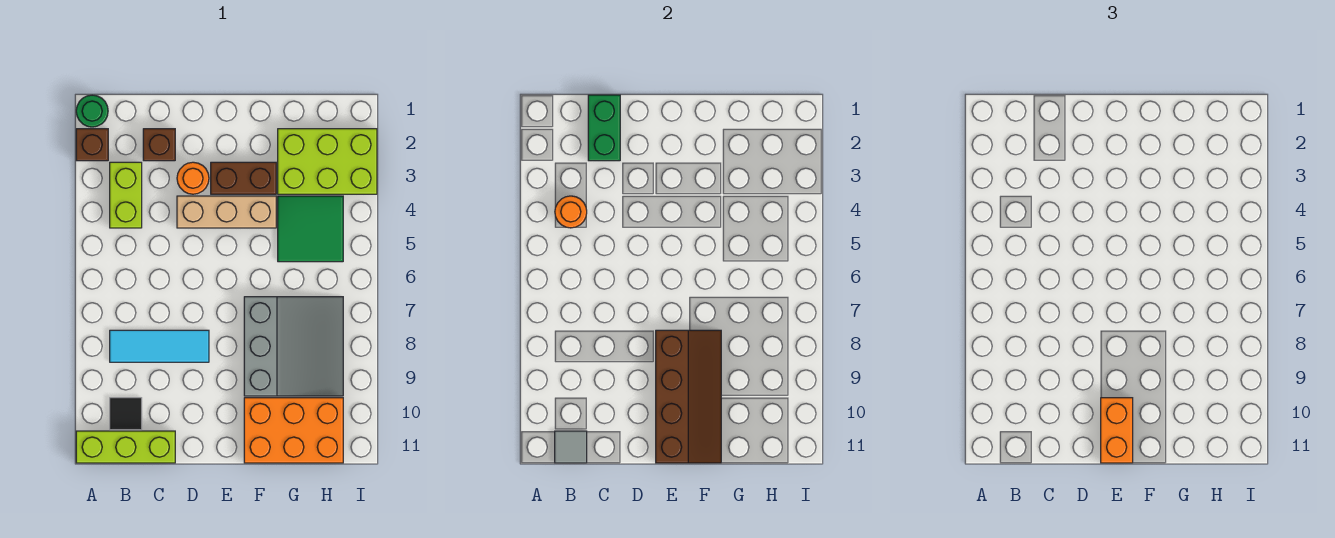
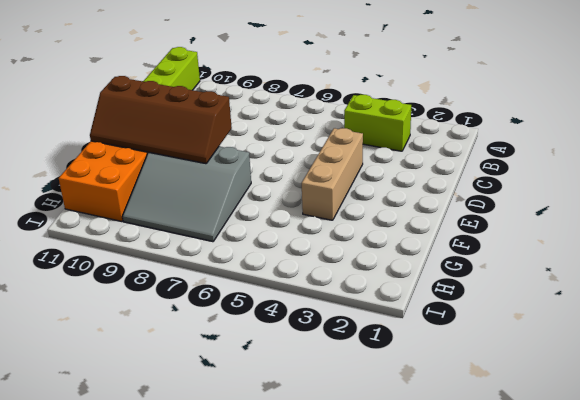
none -> green 1x1 round brick [76,95,108,127]
none -> brown 1x1 brick [76,129,108,161]
none -> cyan 1x3 tile [110,330,209,362]

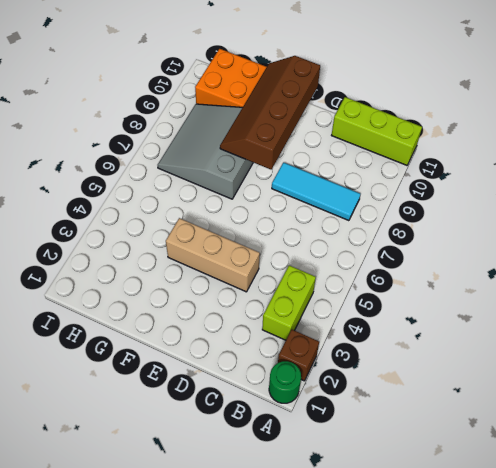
none -> black 1x1 tile [110,398,142,430]
none -> brown 1x1 brick [143,129,175,161]
none -> orange 1x1 round brick [177,162,209,194]

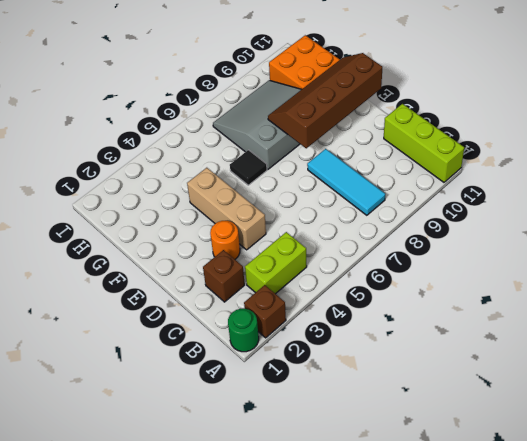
black 1x1 tile [230,150,267,185] -> black 1x1 tile moved to [110,398,142,430]
none -> brown 1x2 brick [211,162,276,194]
none -> lime 2x3 brick [278,129,377,194]
none -> green 2x2 tile [278,196,343,262]

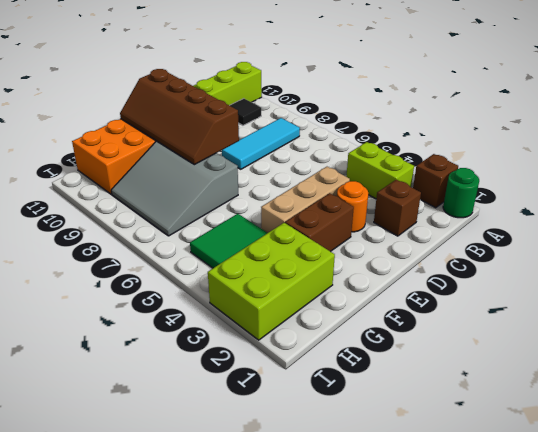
none -> orange 1x1 round brick [555,196,587,228]
none -> grey 1x1 tile [555,431,587,463]
none -> green 1x2 brick [588,95,620,161]

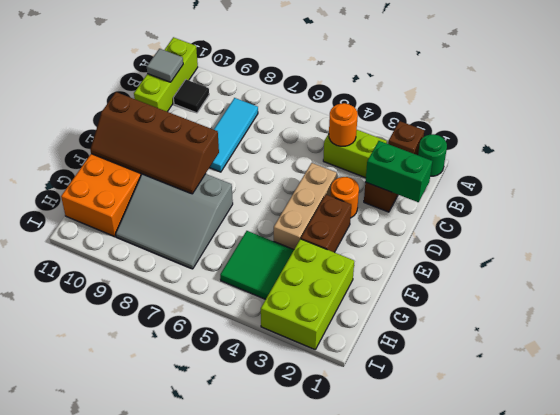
none -> orange 1x2 brick [1101,398,1133,463]

